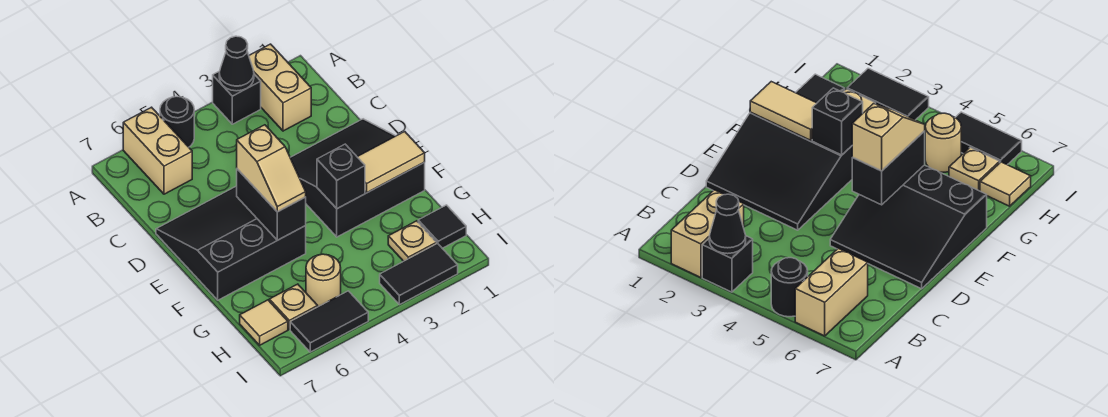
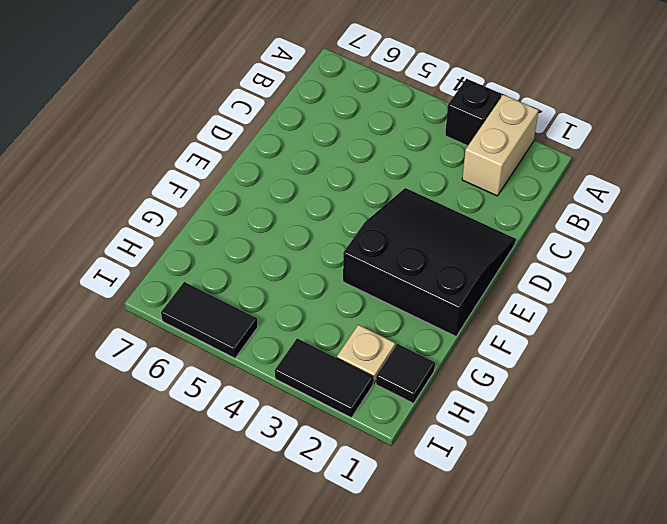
none -> black 1x1 round brick [160,96,194,147]
none -> tan 1x2 brick [123,107,192,194]
none -> black 3x3 slope [156,186,306,300]

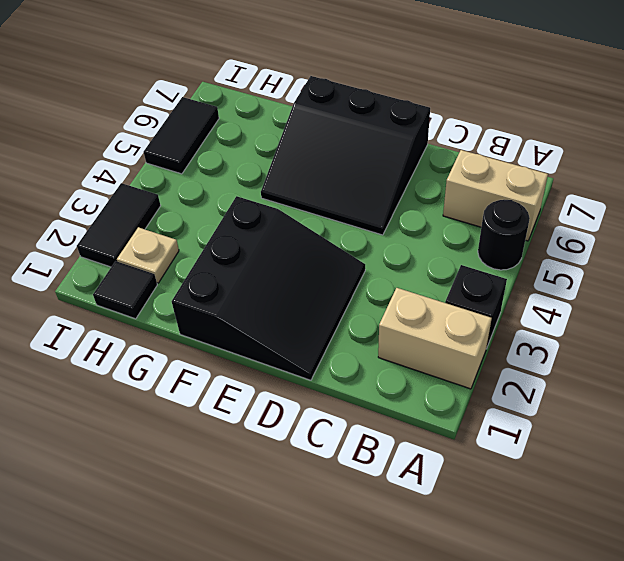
black 3x3 slope [261,76,430,235] -> black 3x3 slope turned to [156,186,306,300]
none -> tan 1x1 round brick [306,254,341,307]
none -> tan 1x1 plate [269,284,318,329]
none -> tan 1x1 tile [240,300,288,345]

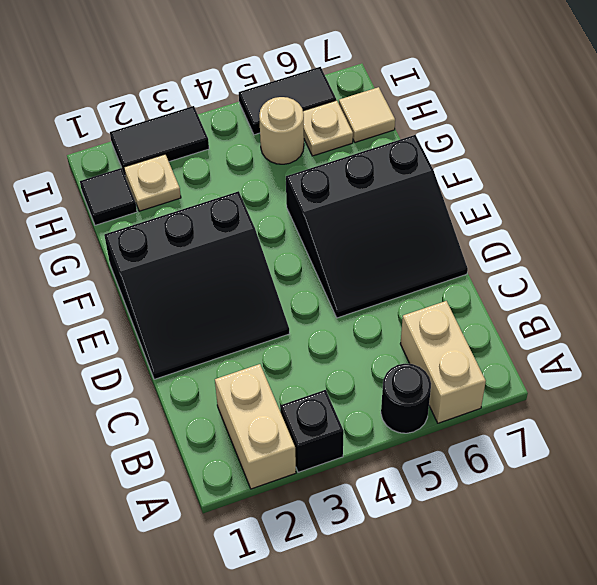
none -> black 1x1 cone [219,36,254,91]
none -> black 1x2 brick [237,169,306,240]
none -> tan 1x2 tile [358,132,425,193]

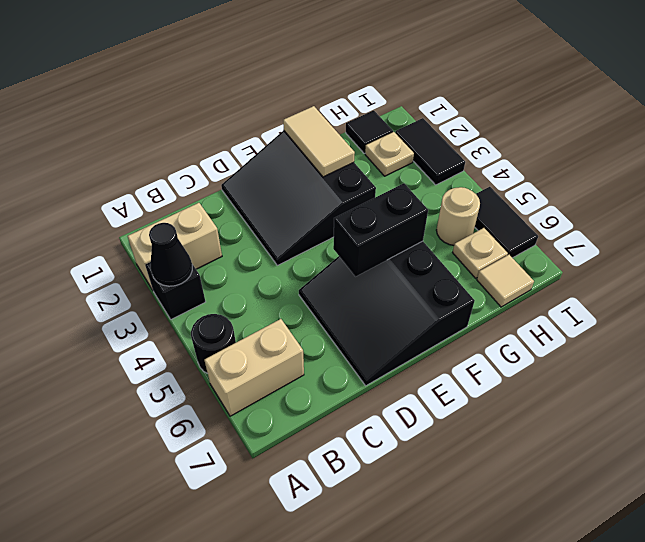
none -> black 1x1 brick [317,144,365,209]
none -> tan 1x2 slope [237,125,306,212]

